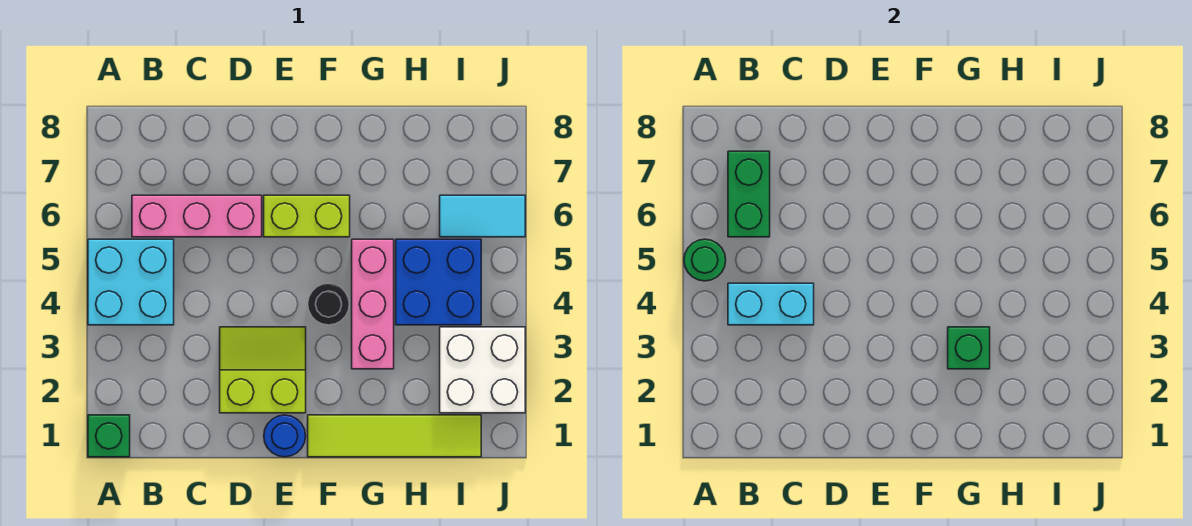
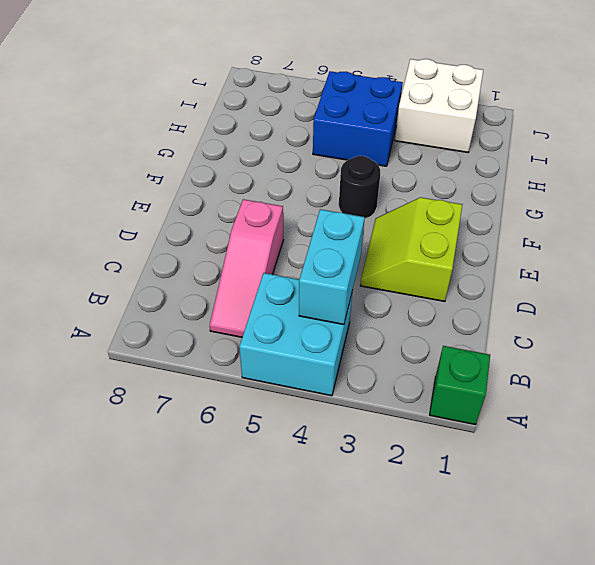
pink 1x3 slope [210,199,283,337] -> pink 1x3 brick [132,195,262,237]
none -> blue 1x1 round brick [264,415,306,457]
none -> lime 1x2 brick [264,195,350,237]
none -> lime 1x4 tile [308,415,481,457]

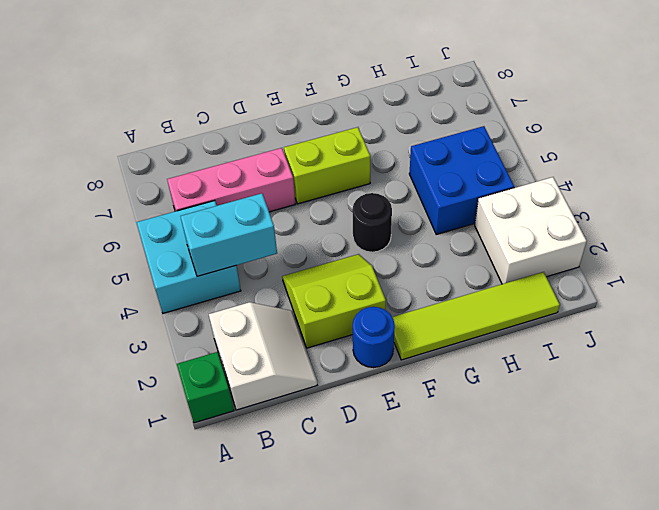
white 2x2 slope [209,302,317,410] -> none
none -> pink 1x3 brick [352,239,394,369]
none -> cyan 1x2 tile [440,195,525,237]
none -> green 1x1 round brick [684,239,726,281]

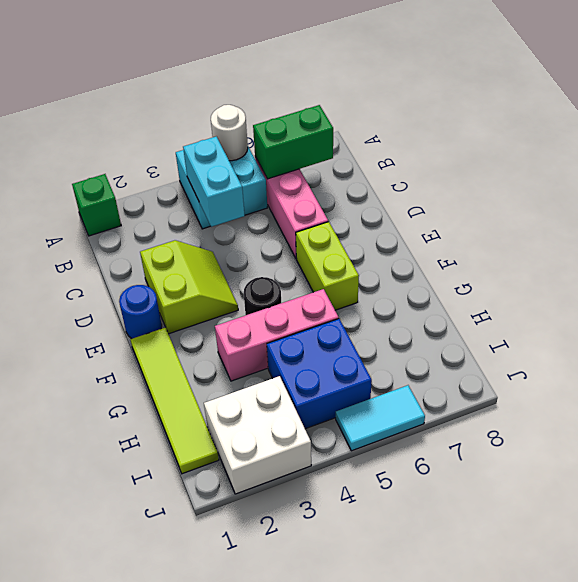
white 1x1 round brick [211,105,248,161] -> green 1x1 round brick [684,239,726,281]
cyan 1x2 tile [336,385,425,451] -> cyan 1x2 tile turned to [440,195,525,237]
none -> green 1x1 brick [948,327,990,369]

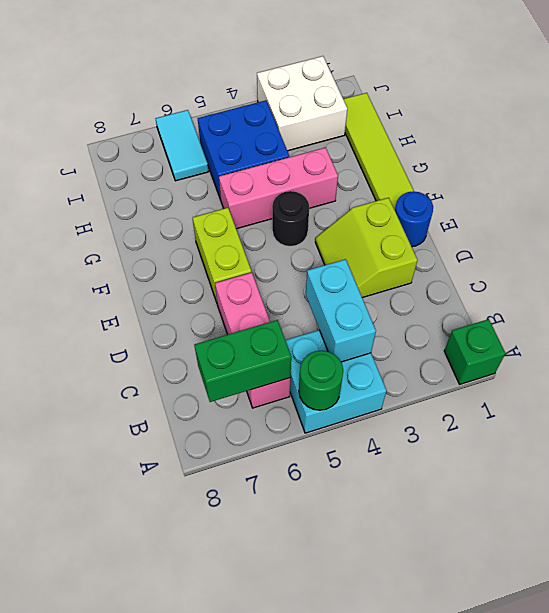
none -> green 1x1 brick [948,327,990,369]

